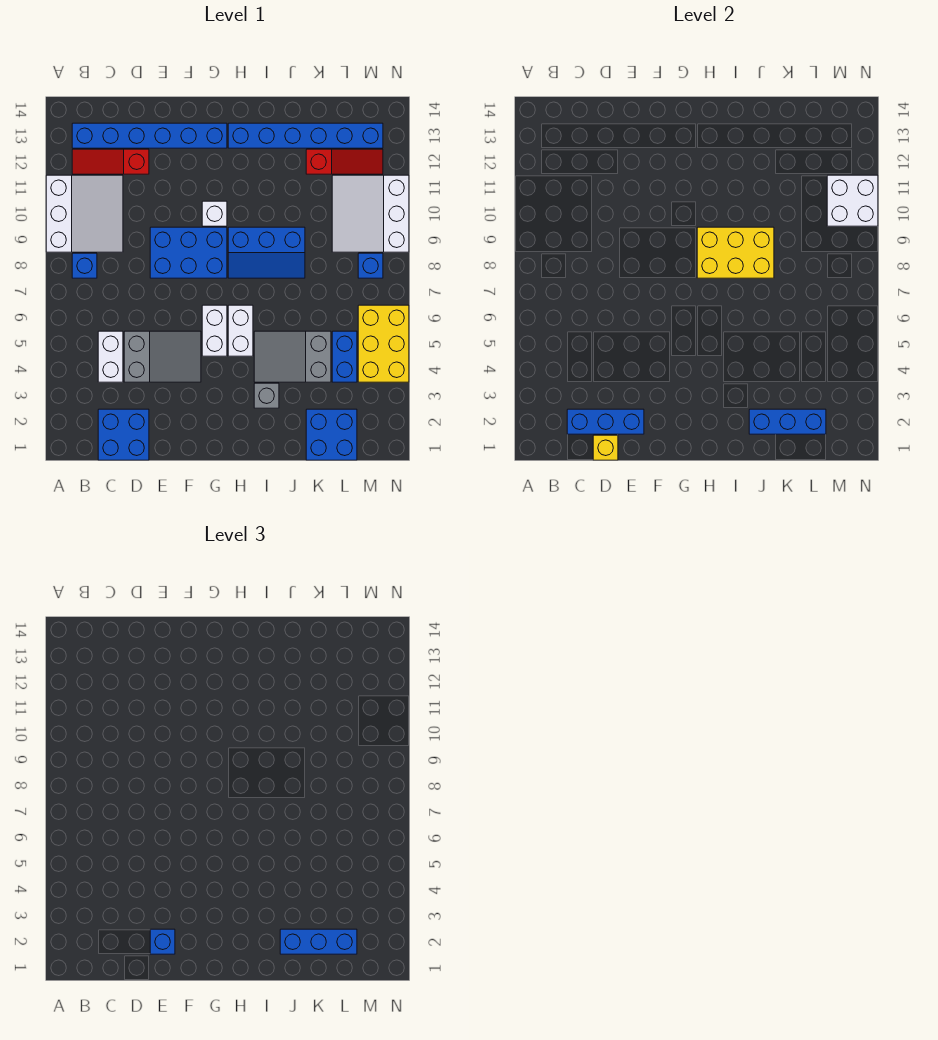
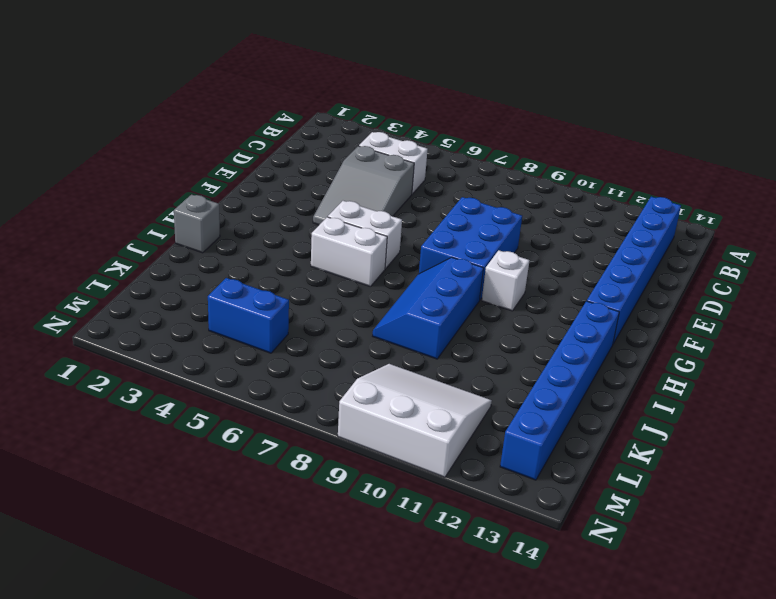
grey 1x1 brick [174,195,220,253] -> grey 1x1 brick moved to [254,383,279,408]
none -> white 3x3 slope [46,175,123,252]
none -> blue 1x1 brick [72,253,97,278]
none -> red 1x3 slope [72,149,149,174]

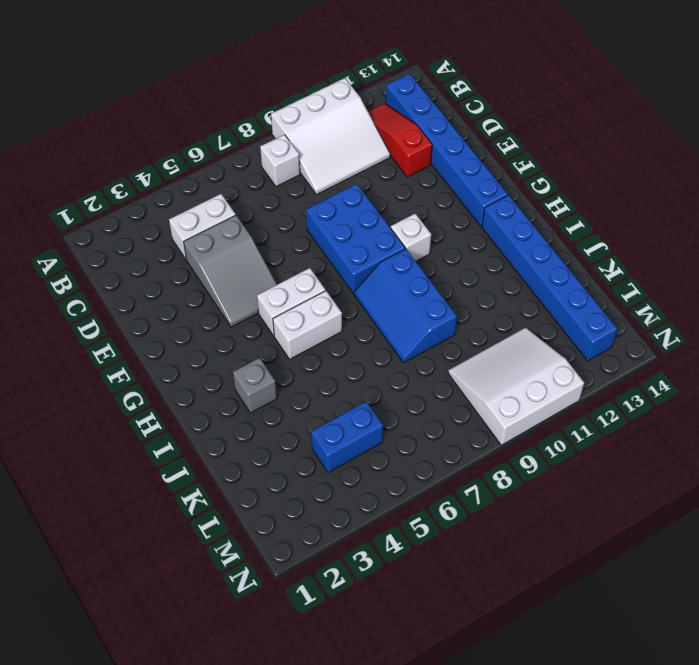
white 1x1 brick [260,135,300,187] -> blue 1x1 brick [72,253,97,278]
none -> blue 2x2 brick [98,409,149,460]
none -> grey 2x3 slope [254,331,331,382]
none -> blue 2x2 brick [306,409,357,460]

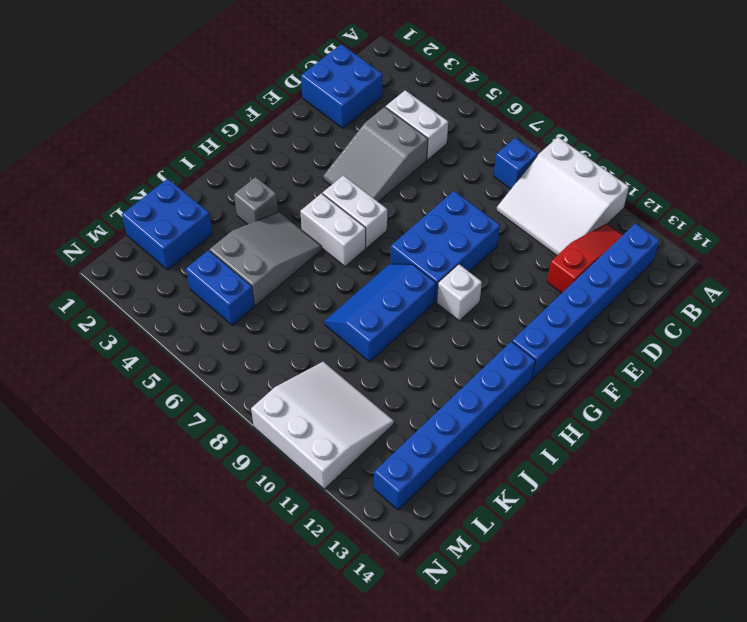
none -> red 1x3 slope [306,149,383,174]
none -> yellow 2x3 brick [358,305,409,382]
none -> blue 1x1 brick [358,253,383,278]

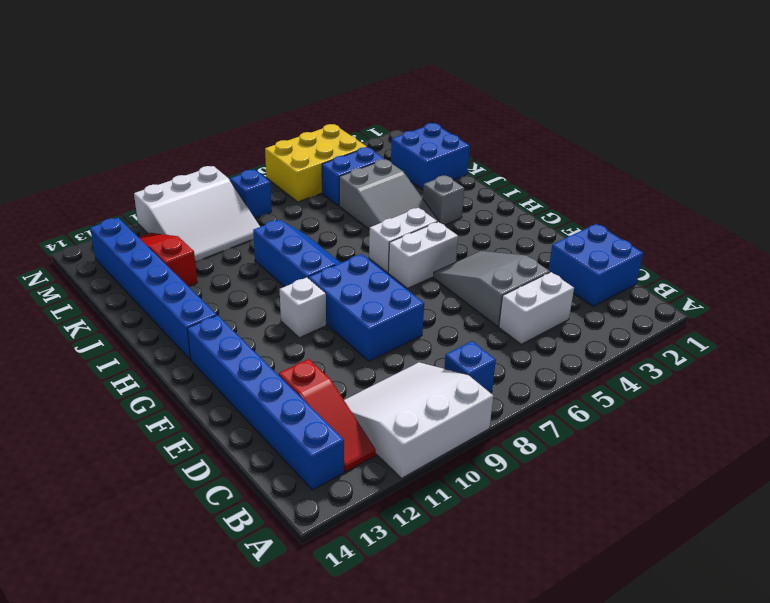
none -> blue 1x3 brick [567,409,644,434]
none -> yellow 1x1 brick [593,435,618,460]
none -> yellow 2x3 brick [697,227,774,278]

